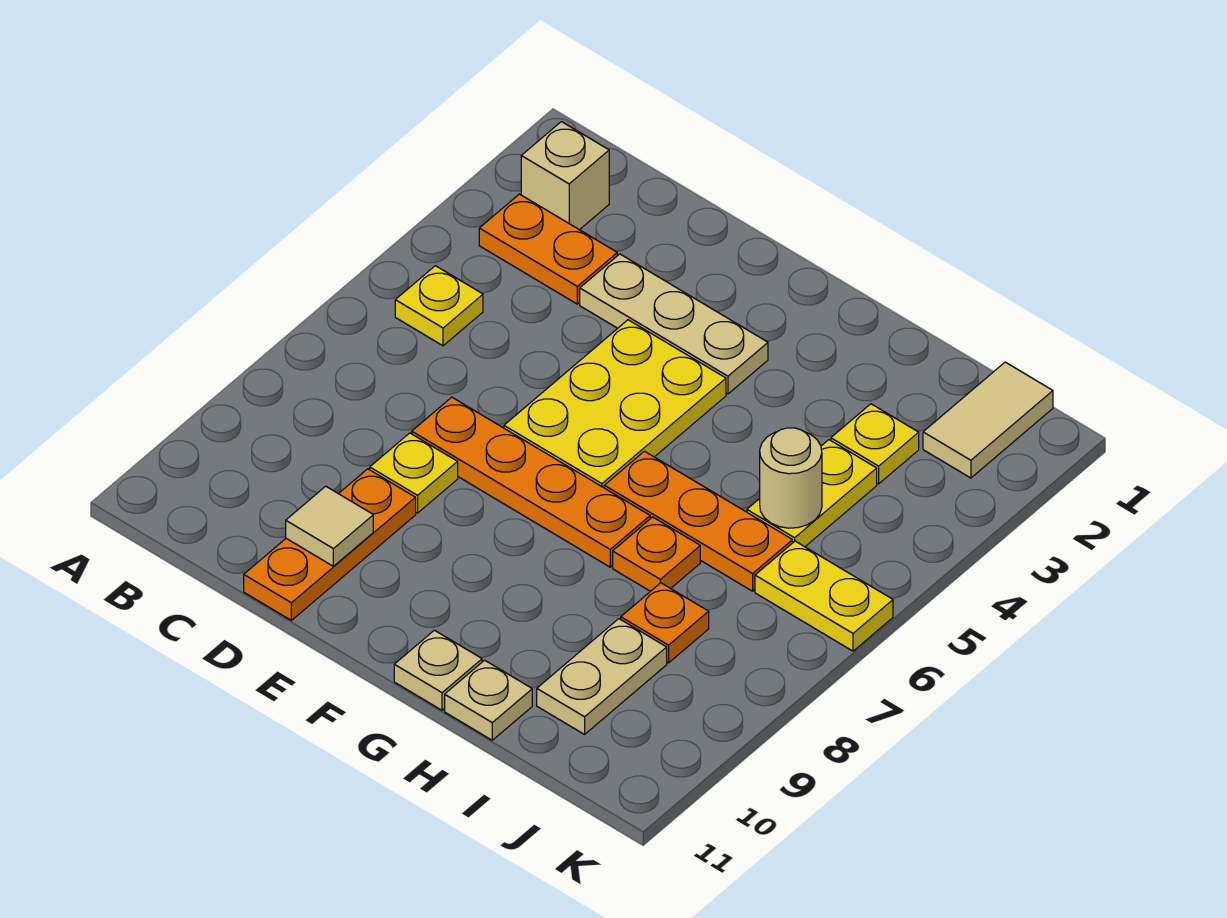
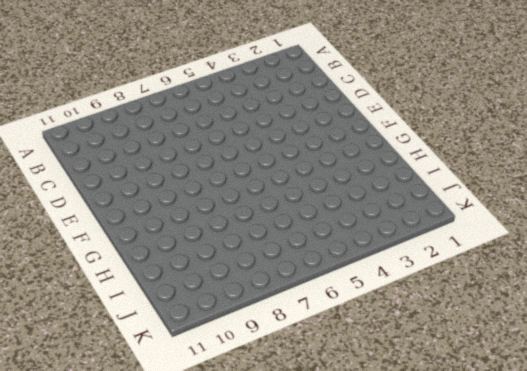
none -> tan 1x1 brick [521,122,609,230]
none -> orange 1x2 plate [479,194,617,304]
none -> yellow 1x1 plate [395,266,483,346]

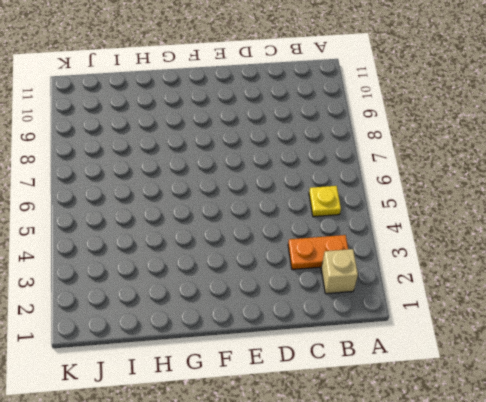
none -> tan 1x3 plate [580,254,768,394]
none -> orange 1x4 plate [412,397,650,567]
none -> yellow 1x1 plate [370,433,458,513]

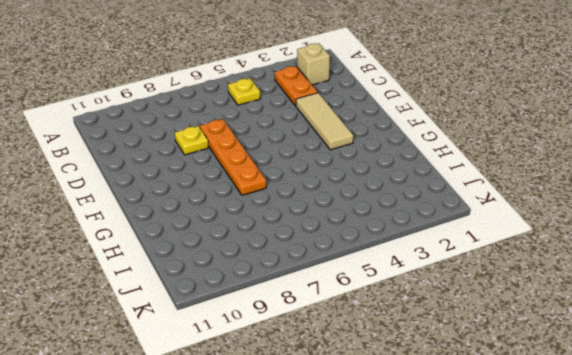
tan 1x3 tile [296,93,353,150] -> tan 1x3 plate [580,254,768,394]
none -> orange 1x3 plate [244,469,416,620]
none -> yellow 2x3 plate [504,320,726,488]
none -> orange 1x3 plate [604,451,793,591]

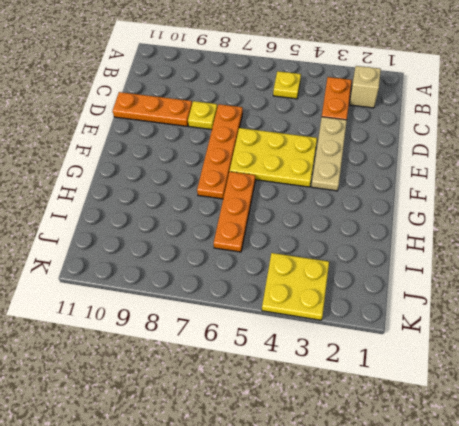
yellow 2x2 plate [262,253,329,320] -> none
none -> tan 1x1 plate [394,630,482,710]
none -> orange 1x1 plate [613,517,700,591]
none -> tan 1x1 plate [445,660,532,740]

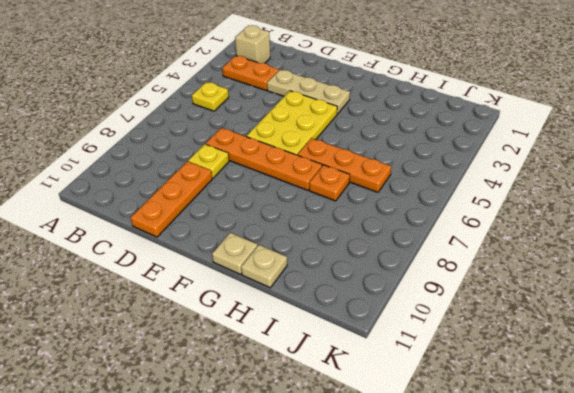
none -> yellow 1x1 plate [831,404,919,484]
none -> yellow 1x2 plate [747,440,877,547]
none -> orange 1x1 plate [621,583,709,663]

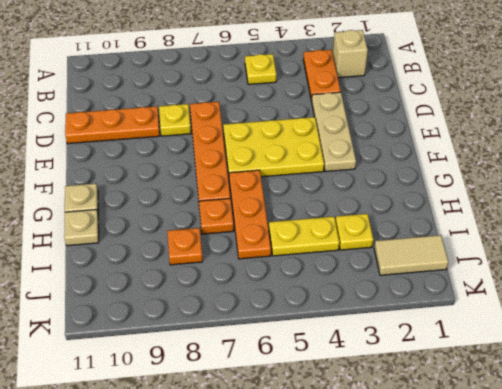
none -> tan 1x2 plate [537,619,667,734]
none -> yellow 1x2 plate [755,541,893,651]
none -> tan 1x1 tile [286,486,373,566]

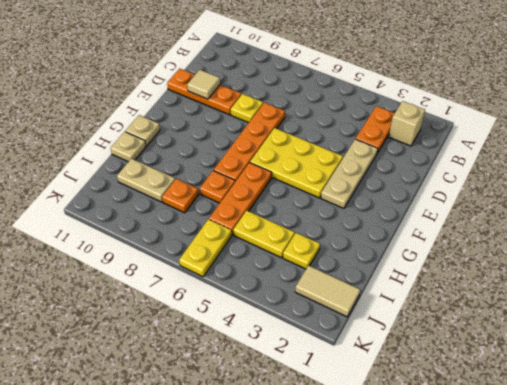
none -> yellow 1x1 plate [395,266,483,346]
none -> tan 1x1 round brick [760,428,822,528]

